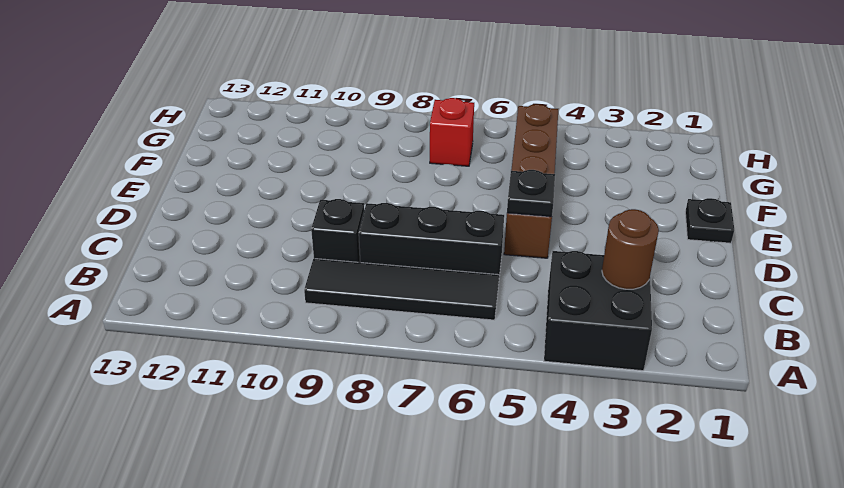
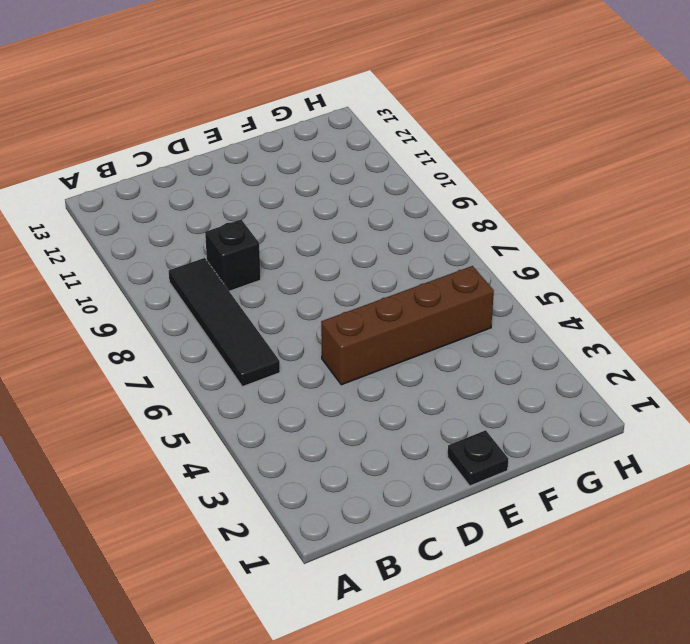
none -> black 2x2 brick [544,251,652,371]
none -> black 1x3 brick [359,203,504,276]

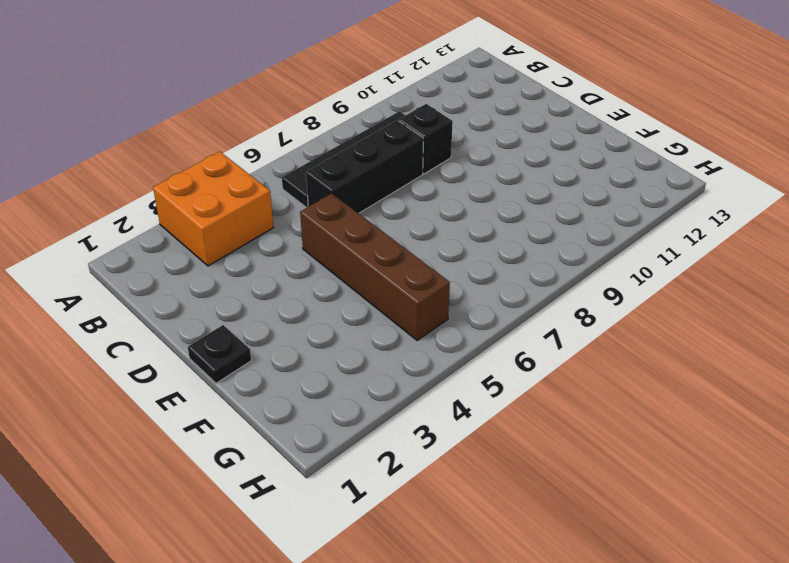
orange 2x2 brick [153,152,274,266] -> black 2x2 brick [544,251,652,371]
none -> red 1x1 brick [430,98,474,166]
none -> brown 1x1 round brick [602,209,659,289]

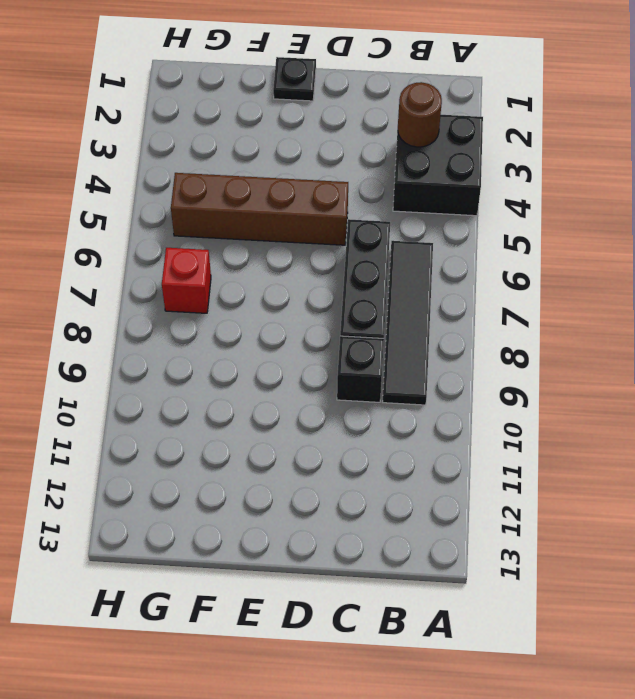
none -> black 1x1 plate [507,170,555,217]

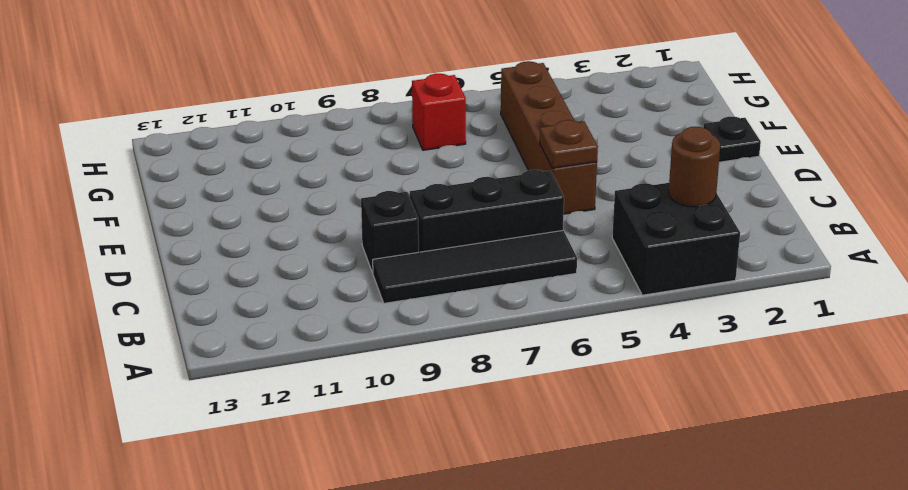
brown 1x1 plate [540,120,598,168] -> black 1x1 plate [507,170,555,217]

